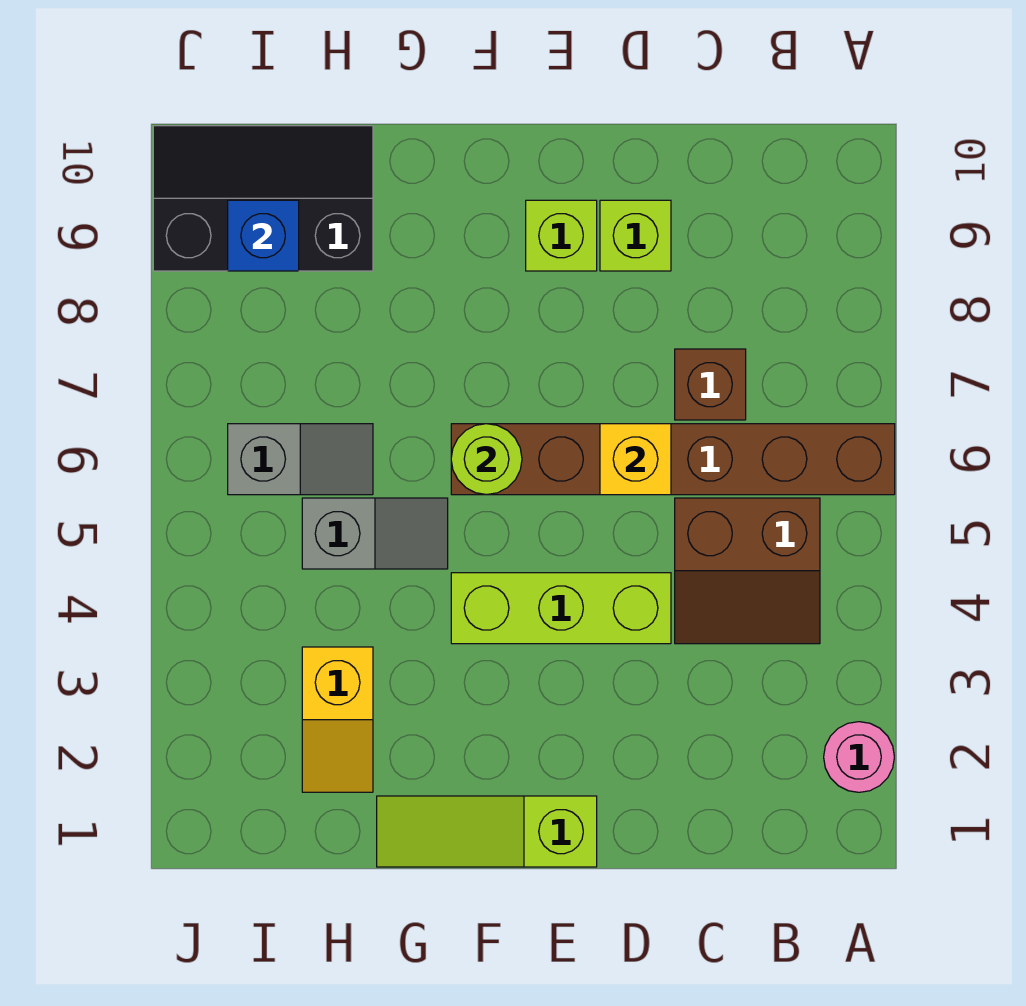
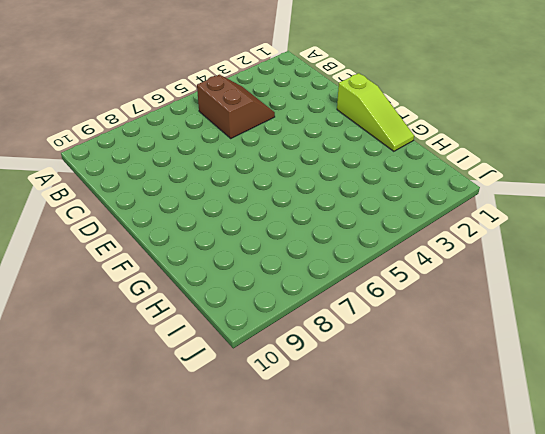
none -> pink 1x1 round brick [824,722,894,792]
none -> brown 1x6 brick [451,424,895,495]
none -> brown 1x1 brick [675,349,746,420]

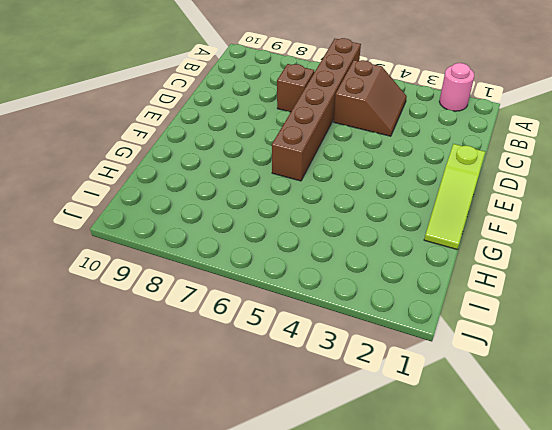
none -> lime 1x3 brick [451,573,671,644]
none -> lime 1x1 brick [600,200,671,271]
none -> lime 1x1 brick [526,200,597,271]

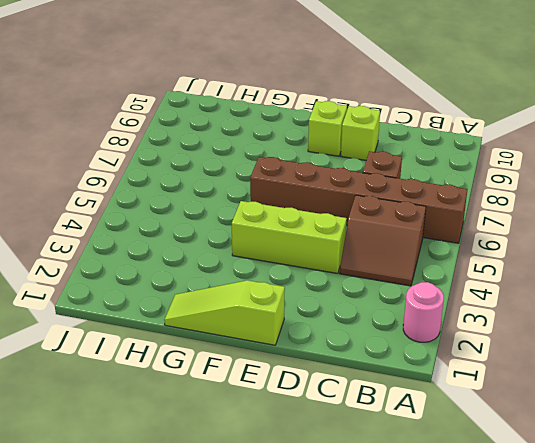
none -> grey 1x2 slope [302,498,448,569]
none -> yellow 1x2 slope [302,647,373,792]
none -> grey 1x2 slope [228,424,373,495]

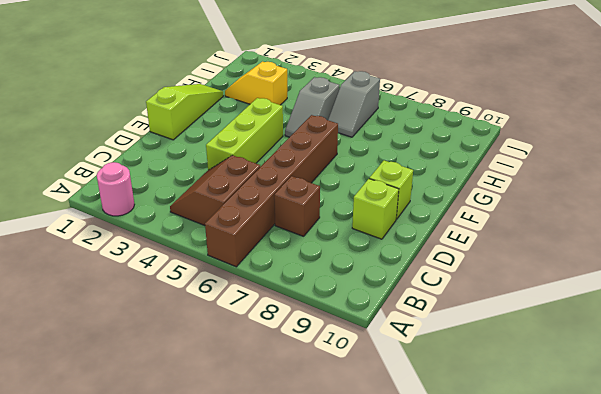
none -> black 2x3 slope [153,126,373,271]
none -> yellow 1x1 brick [600,424,671,495]
none -> lime 1x1 round brick [451,424,522,495]

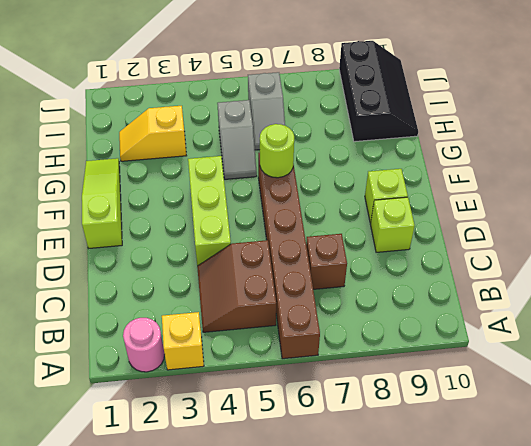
yellow 1x1 brick [162,312,204,370] -> yellow 1x1 brick moved to [600,424,671,495]
none -> blue 1x1 brick [228,200,299,271]

